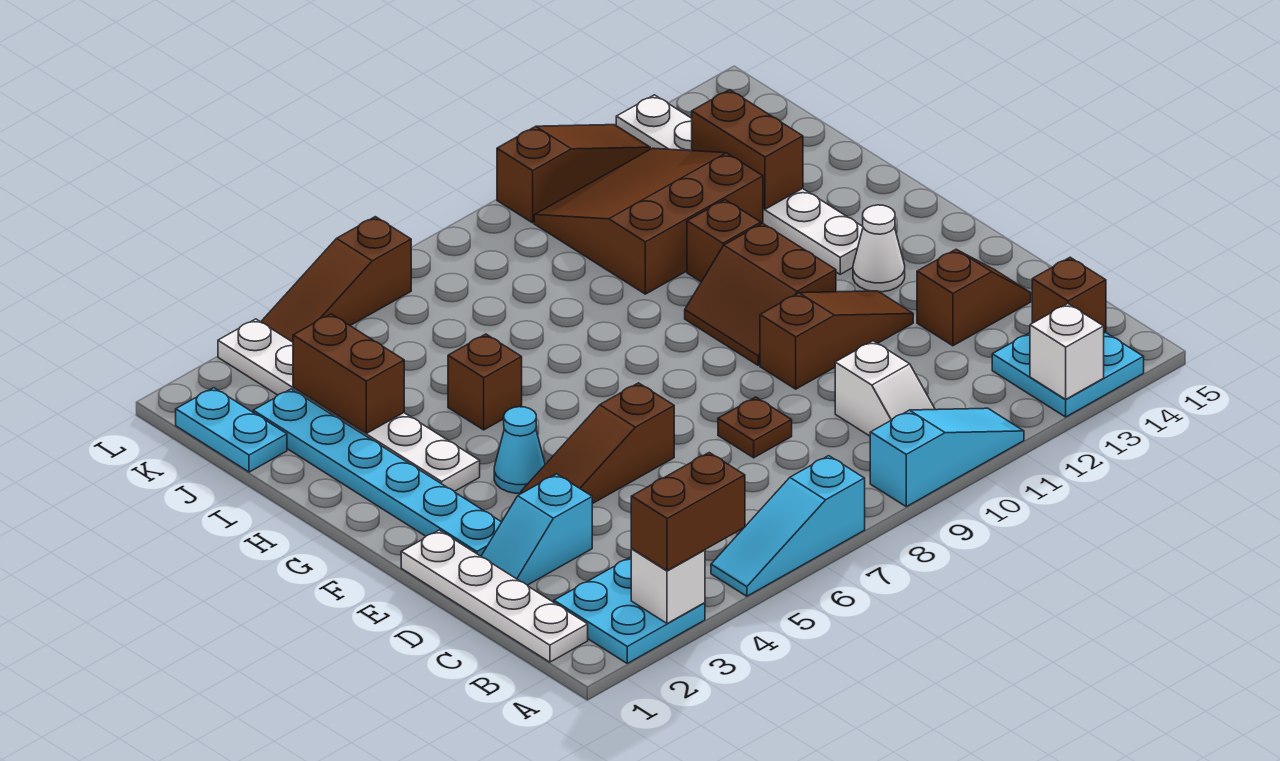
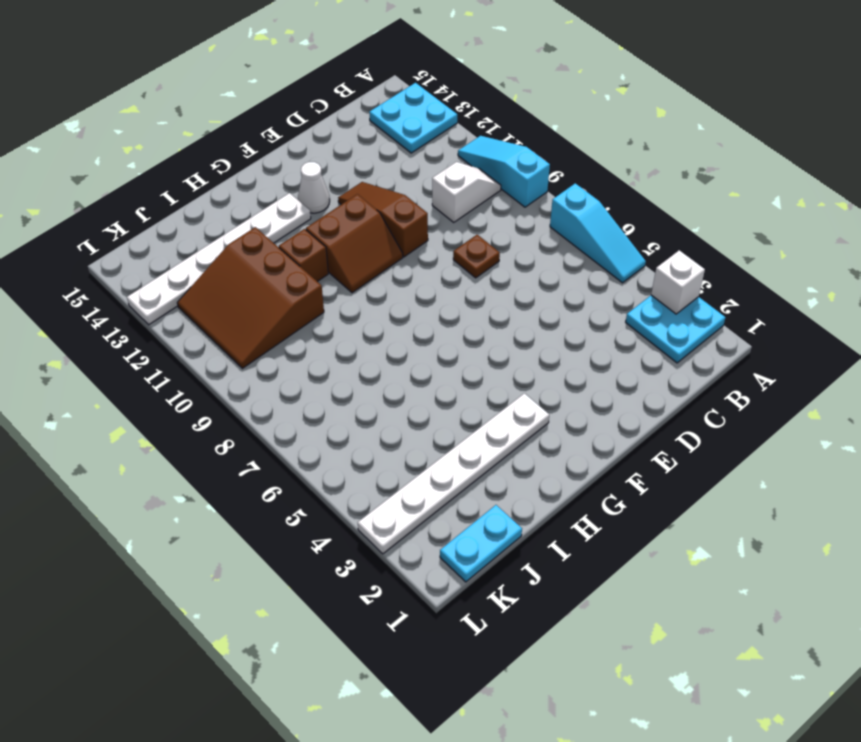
none -> white 1x4 plate [401,530,588,662]
none -> cyan 1x2 slope [481,474,592,585]
none -> brown 1x2 slope [917,249,1031,346]

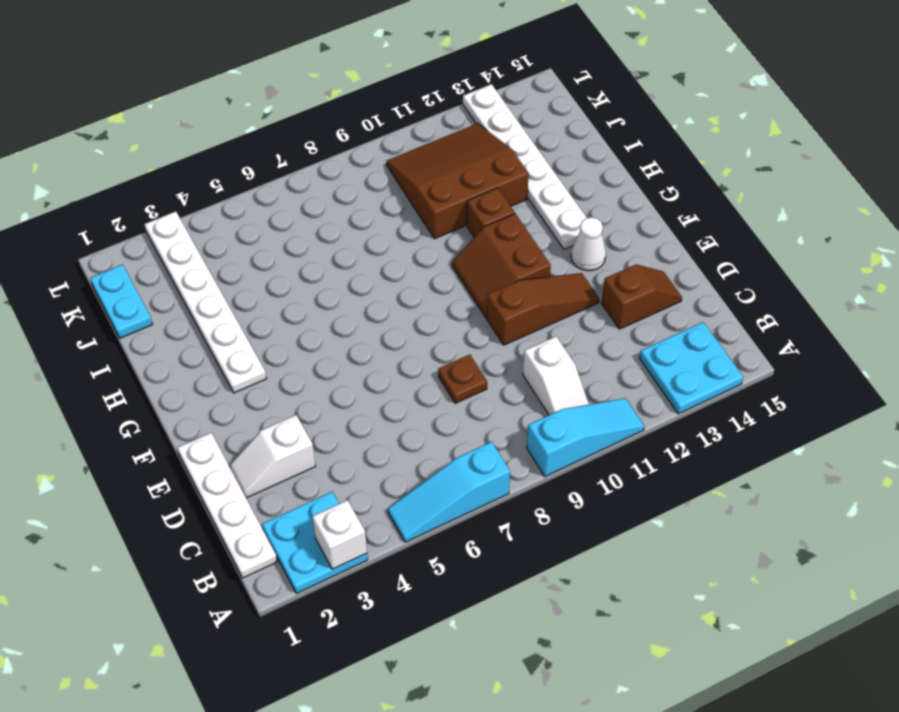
white 1x2 slope [230,415,315,498] -> cyan 1x2 slope [481,474,592,585]
none -> cyan 1x6 plate [253,389,501,556]
none -> brown 1x3 slope [521,383,674,504]
none -> cyan 1x1 cone [494,407,545,493]

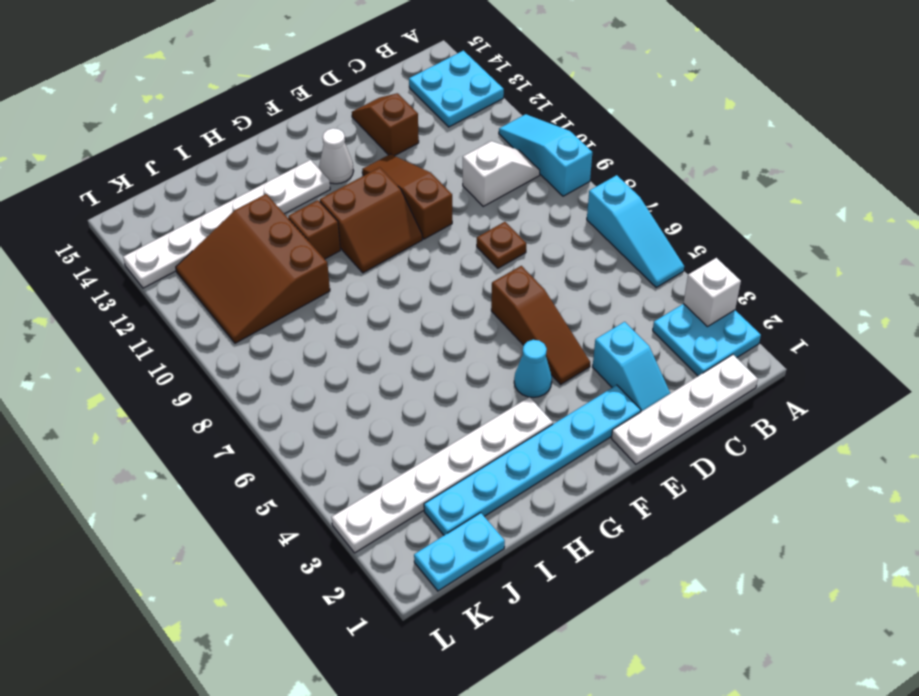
none -> brown 1x1 brick [448,334,522,430]
none -> brown 1x3 slope [261,217,411,342]
none -> brown 1x3 slope [497,125,650,223]

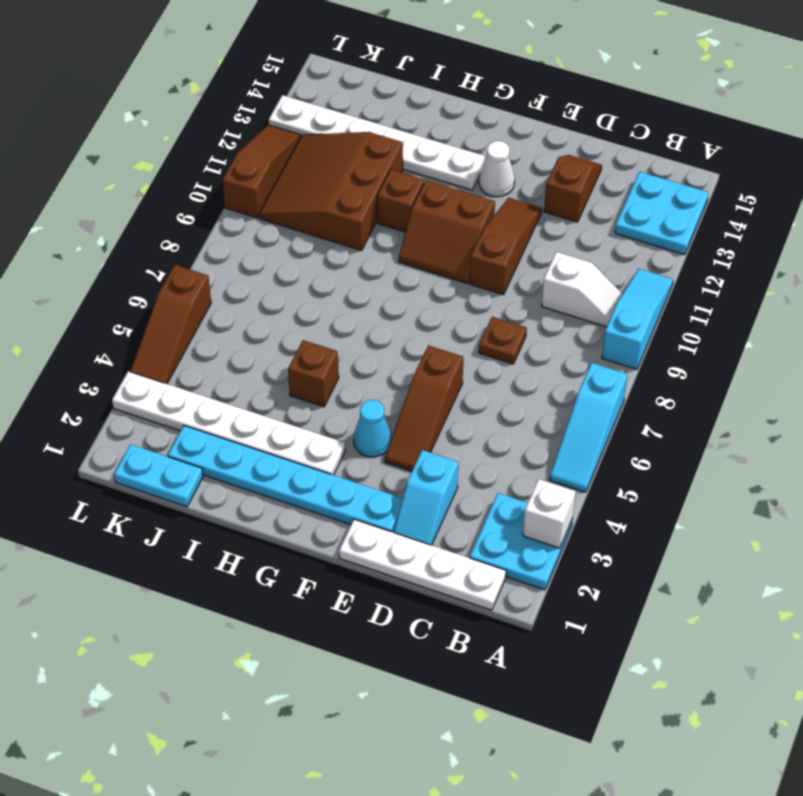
none -> white 1x1 brick [1030,304,1104,399]
none -> brown 1x1 brick [1032,257,1106,333]
none -> brown 1x2 brick [293,314,404,433]

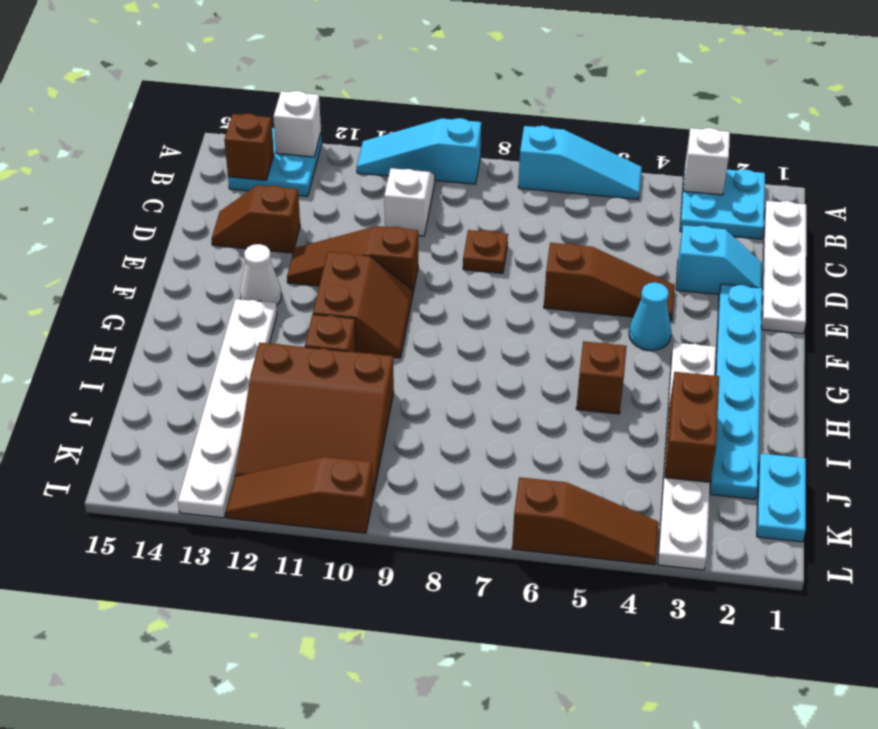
none -> brown 1x2 brick [692,90,803,209]
none -> brown 1x2 brick [631,453,745,571]

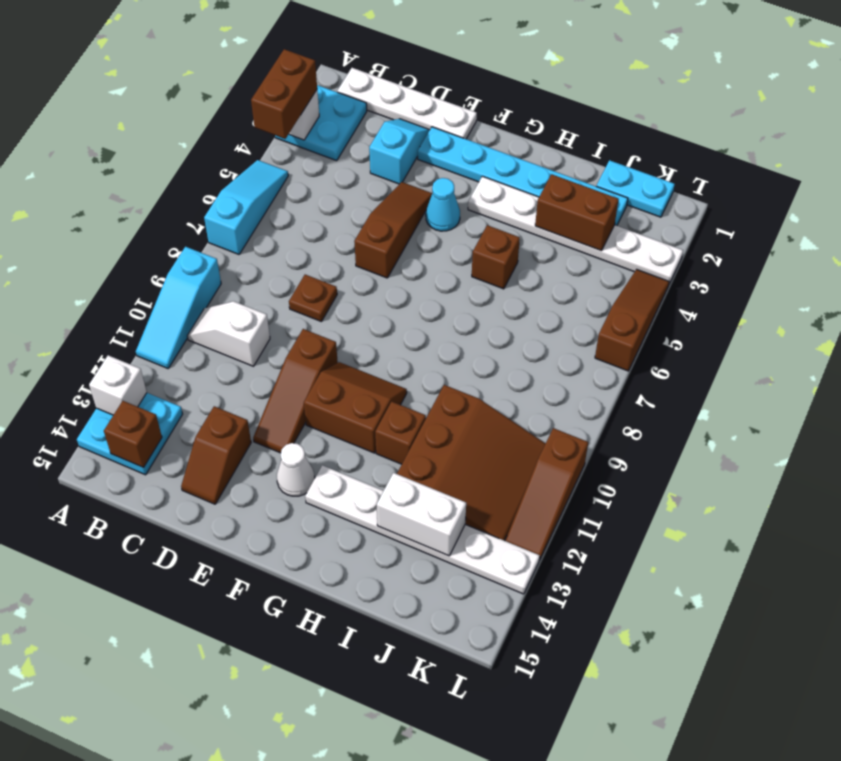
white 1x2 brick [377,473,466,556] -> brown 1x2 brick [692,90,803,209]

